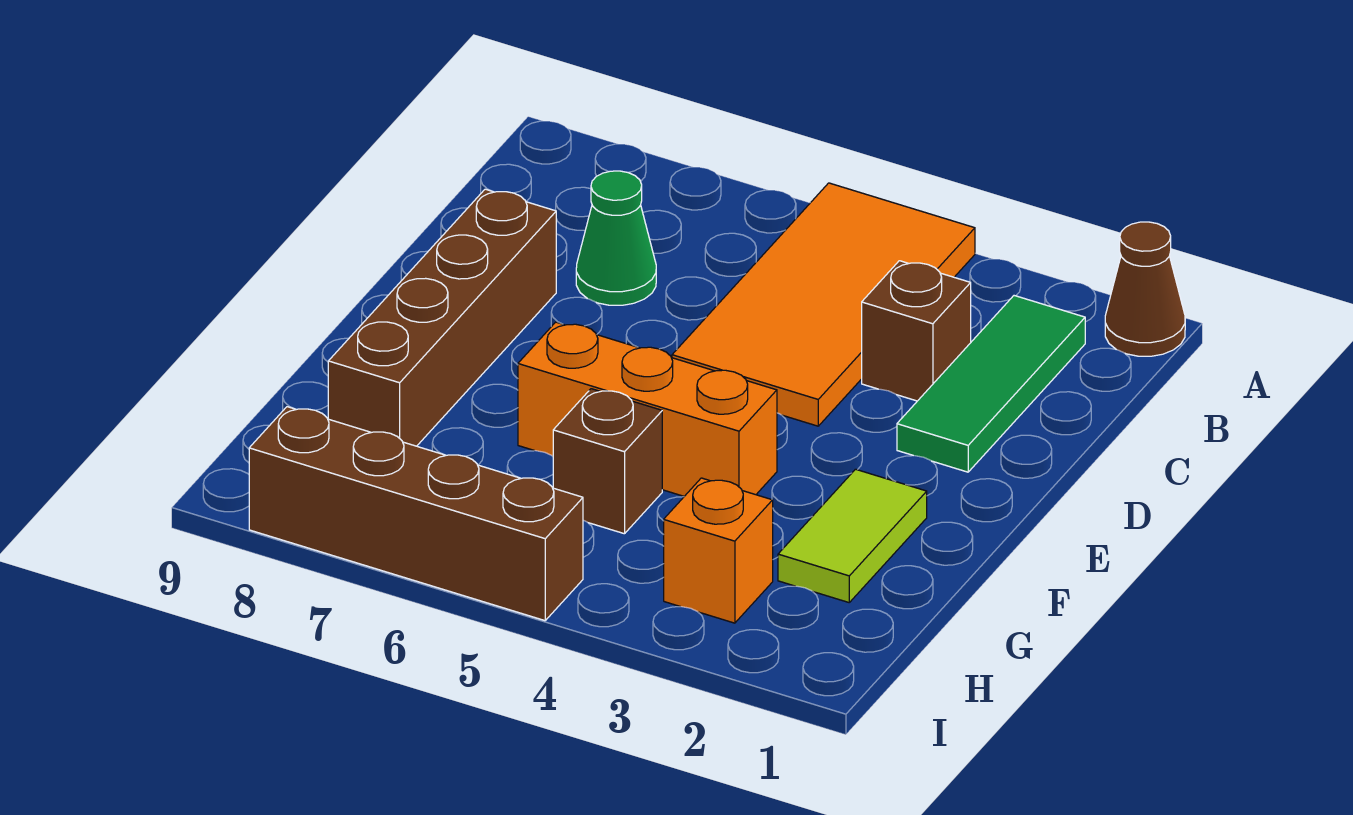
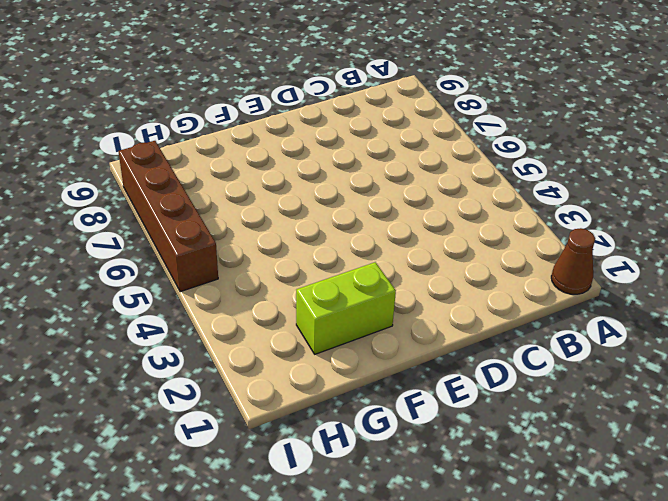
lime 1x2 brick [296,262,396,354] -> lime 1x2 tile [778,469,927,602]
none -> orange 2x4 tile [672,183,975,426]
none -> green 1x3 tile [897,296,1085,472]

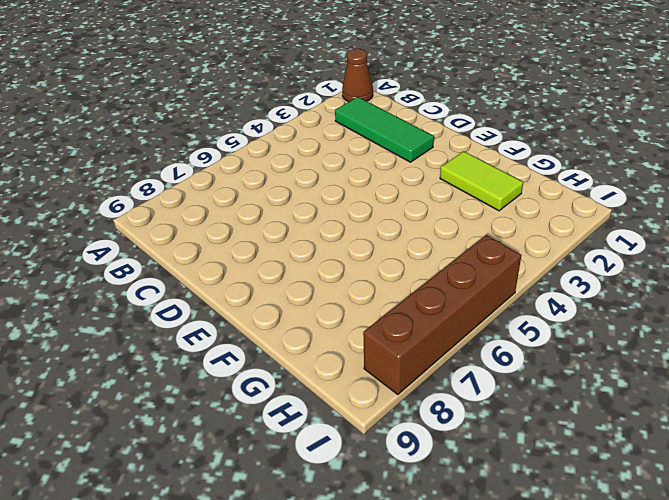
none -> orange 2x4 tile [672,183,975,426]
none -> brown 1x1 brick [862,261,971,401]

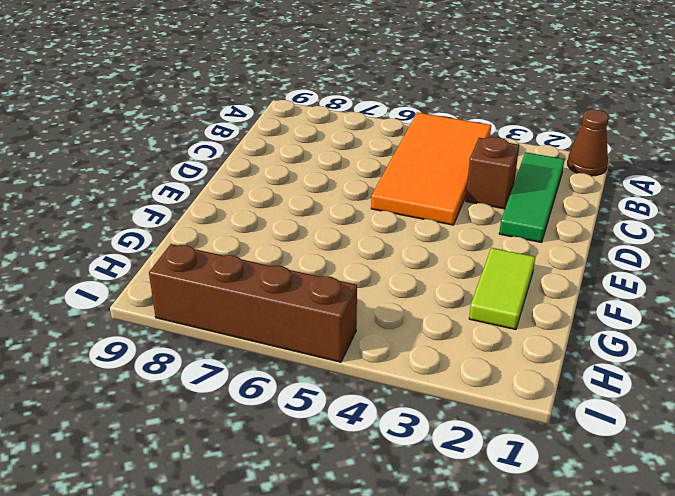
none -> green 1x1 cone [576,171,656,305]
none -> brown 1x4 brick [328,189,556,446]

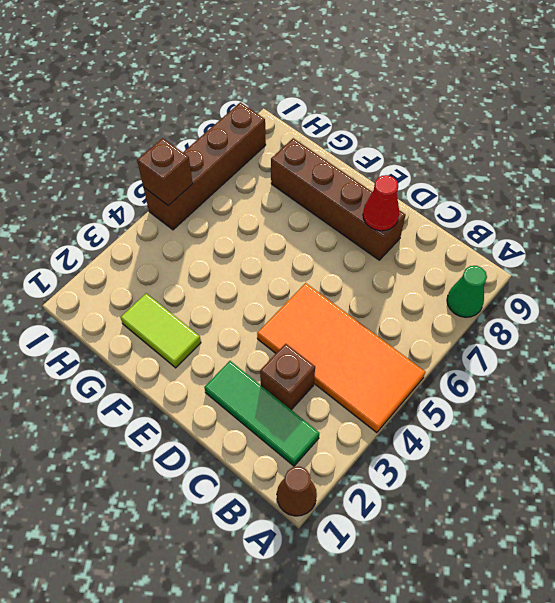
green 1x1 cone [447,266,487,317] -> green 1x1 cone moved to [576,171,656,305]
red 1x1 cone [363,175,400,231] -> none
brown 1x1 brick [137,138,193,206] -> brown 1x1 brick moved to [553,389,662,534]
none -> orange 1x3 brick [518,322,777,496]
none -> orange 1x1 brick [664,478,773,623]

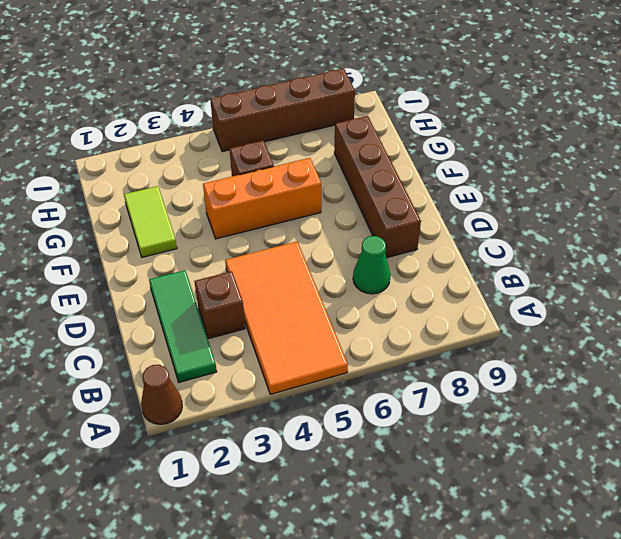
none -> orange 1x1 brick [664,478,773,623]

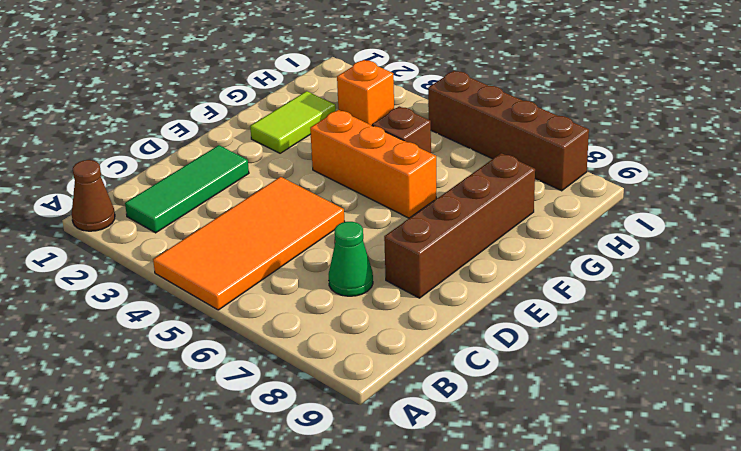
none -> brown 1x1 brick [862,261,971,401]

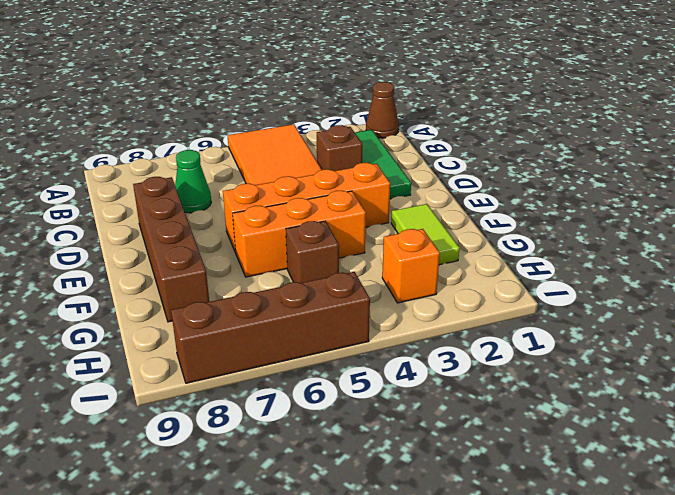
orange 1x4 brick [223,163,390,252] -> none

